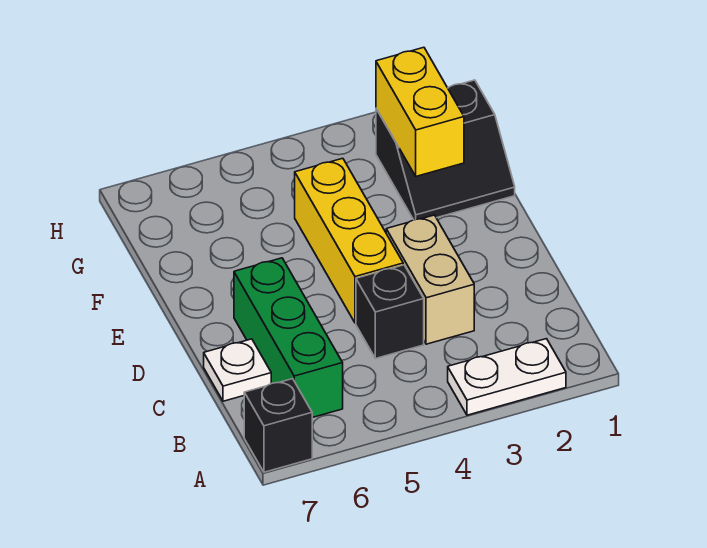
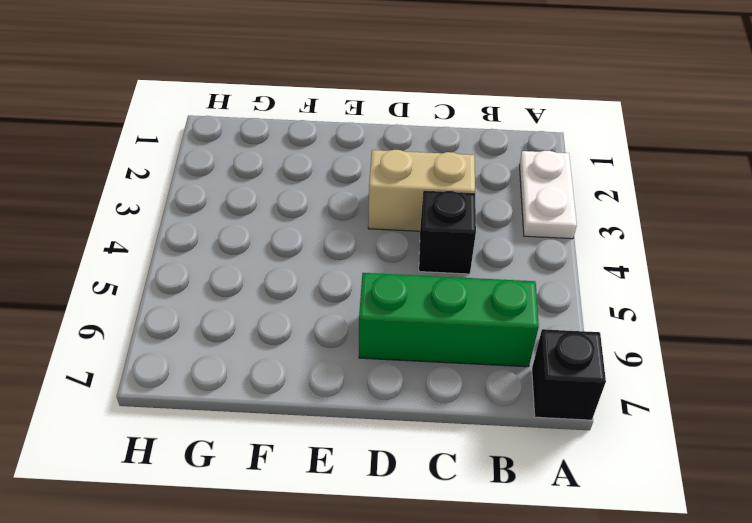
none -> white 1x1 plate [204,339,271,401]
none -> yellow 1x3 brick [295,158,403,323]

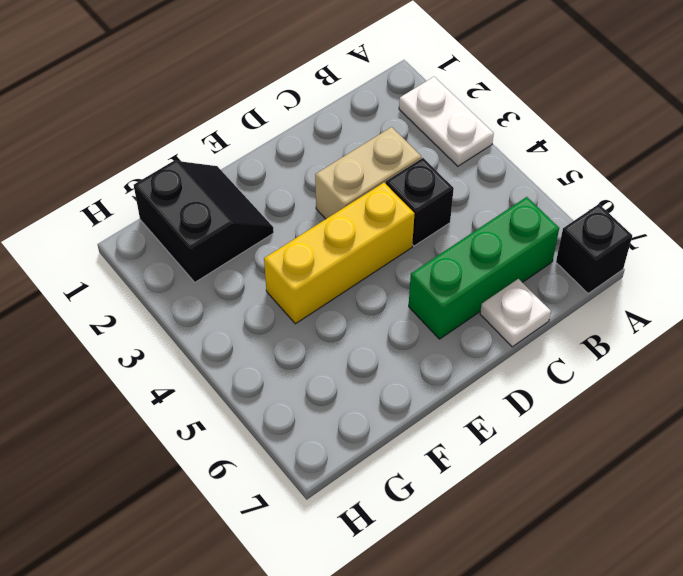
none -> yellow 1x2 brick [376,47,464,176]

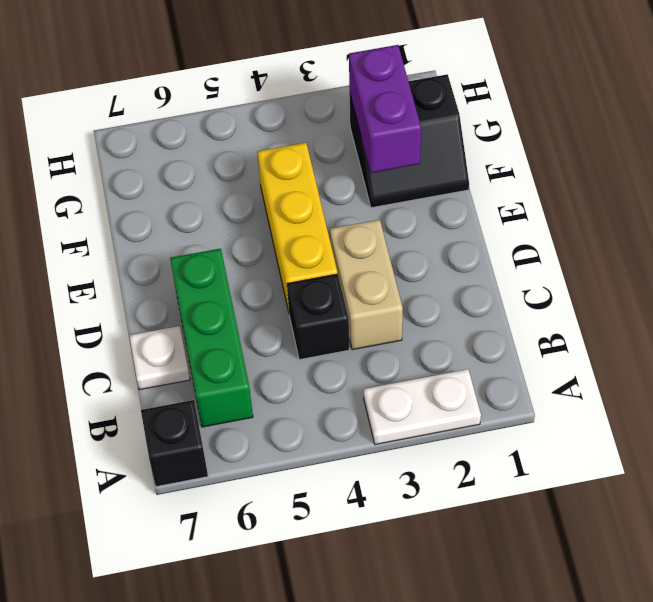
purple 1x2 brick [349,45,421,173] -> yellow 1x2 brick [376,47,464,176]

